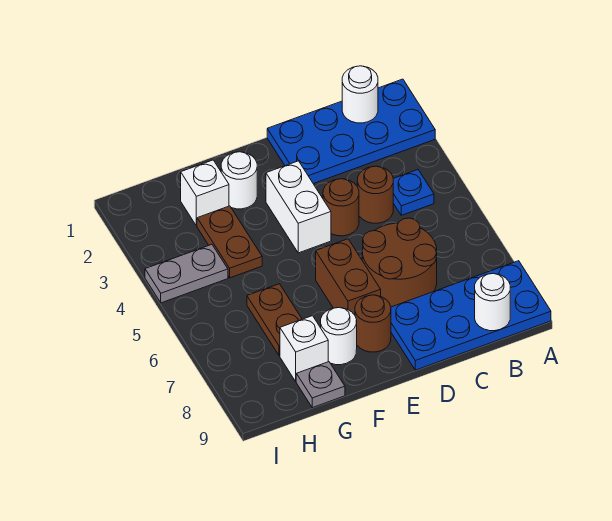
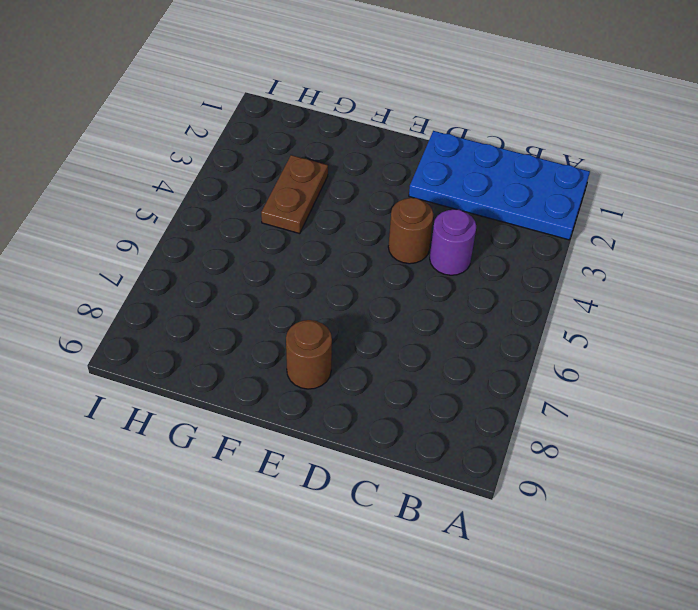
purple 1x1 round brick [430,209,476,275] -> brown 1x1 round brick [357,166,393,223]
none -> blue 2x4 plate [391,261,551,370]
none -> blue 1x1 plate [393,170,434,215]
none -> brown 2x2 round brick [362,218,437,307]

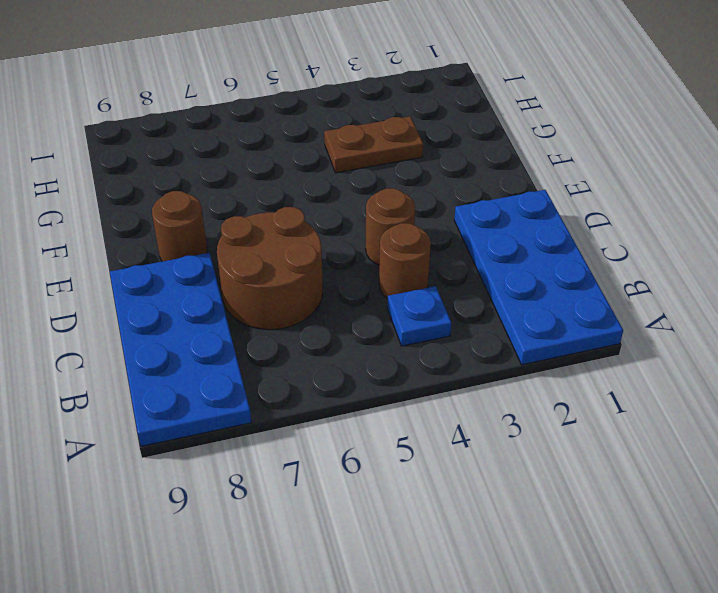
none -> white 1x2 brick [266,161,331,253]
none -> brown 1x2 brick [316,239,381,315]
none -> white 1x1 round brick [221,152,257,209]

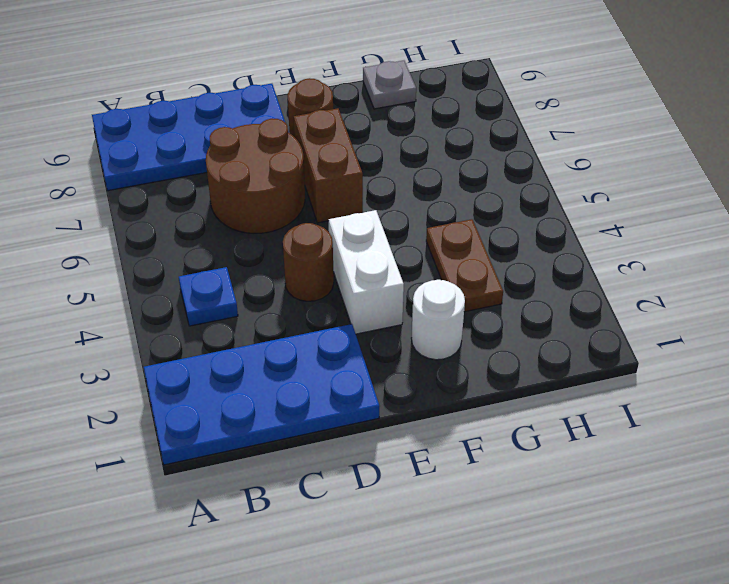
none -> brown 1x1 round brick [357,166,393,223]
none -> white 1x1 round brick [321,307,357,365]
none -> white 1x1 brick [181,160,229,226]

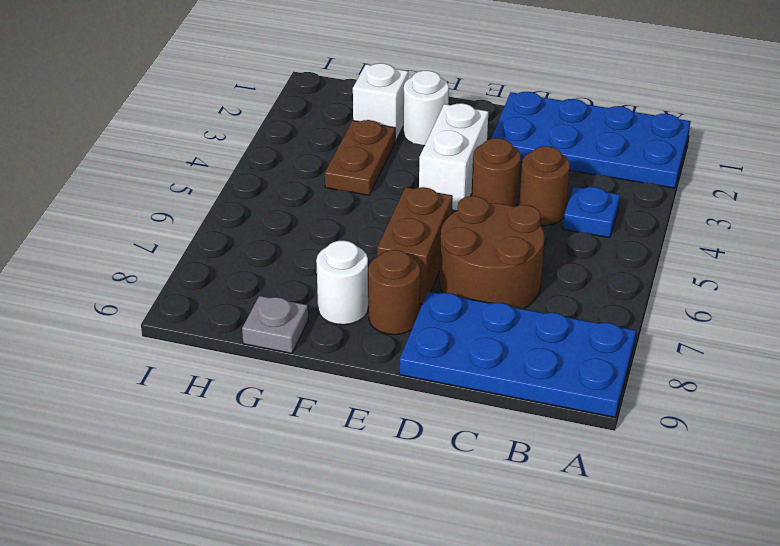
none -> brown 1x2 plate [247,284,302,356]
none -> white 1x1 brick [280,316,328,381]
none -> grey 1x2 plate [145,245,228,303]

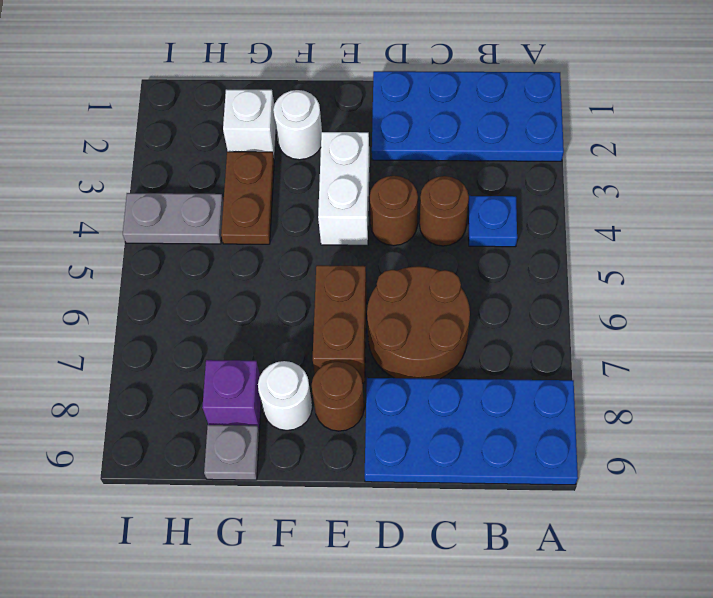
purple 1x1 brick [202,360,261,430] -> white 1x1 brick [280,316,328,381]
none -> brown 1x2 plate [247,284,302,356]
none -> white 1x1 round brick [342,66,378,123]
none -> white 1x1 round brick [475,273,510,331]

